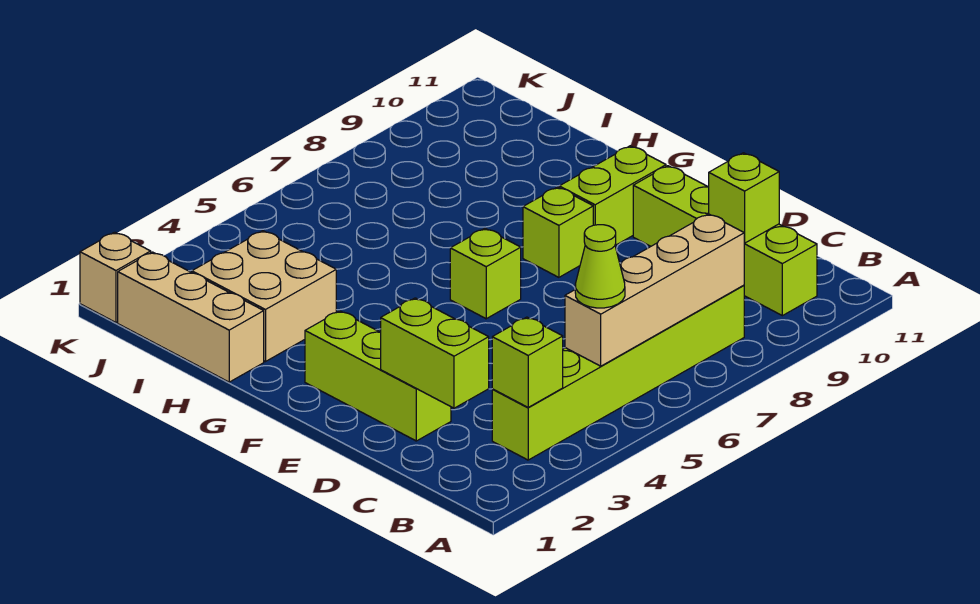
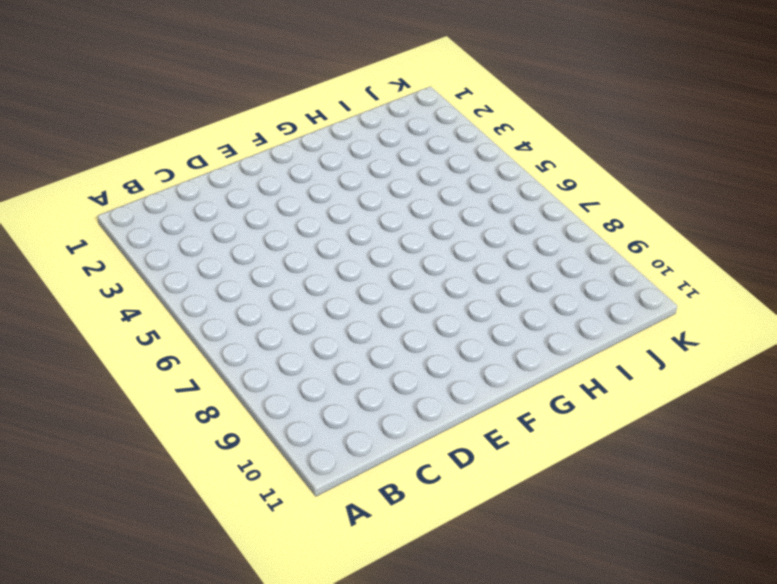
none -> lime 1x6 brick [492,285,744,460]
none -> lime 1x4 brick [633,166,817,316]
none -> lime 1x3 brick [305,311,451,441]

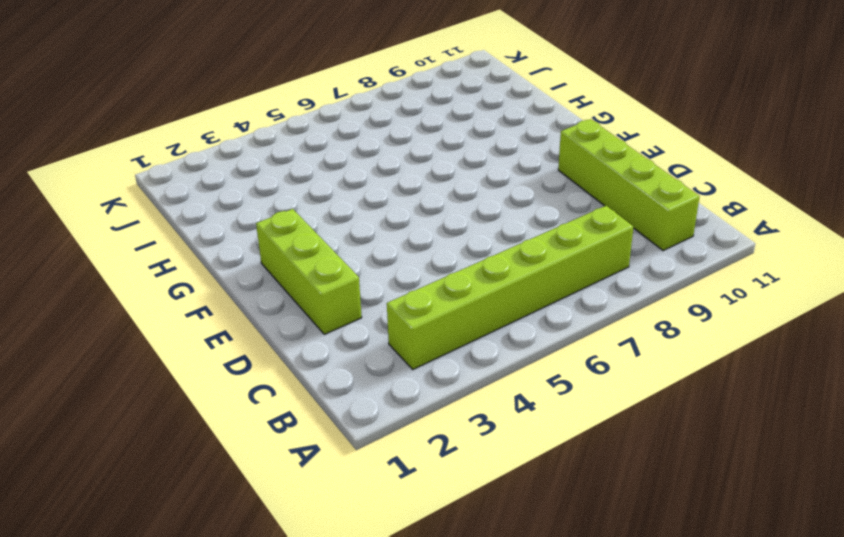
none -> lime 1x1 brick [450,228,521,319]
none -> lime 1x1 brick [523,187,593,277]
none -> lime 1x2 brick [559,146,666,245]

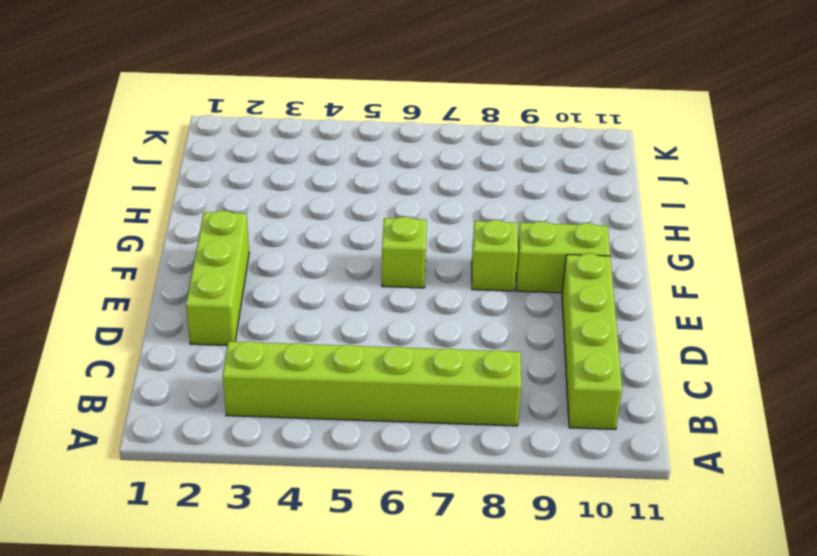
none -> tan 1x3 brick [118,252,264,382]
none -> tan 2x2 brick [192,231,336,362]
none -> tan 1x1 brick [80,232,151,322]

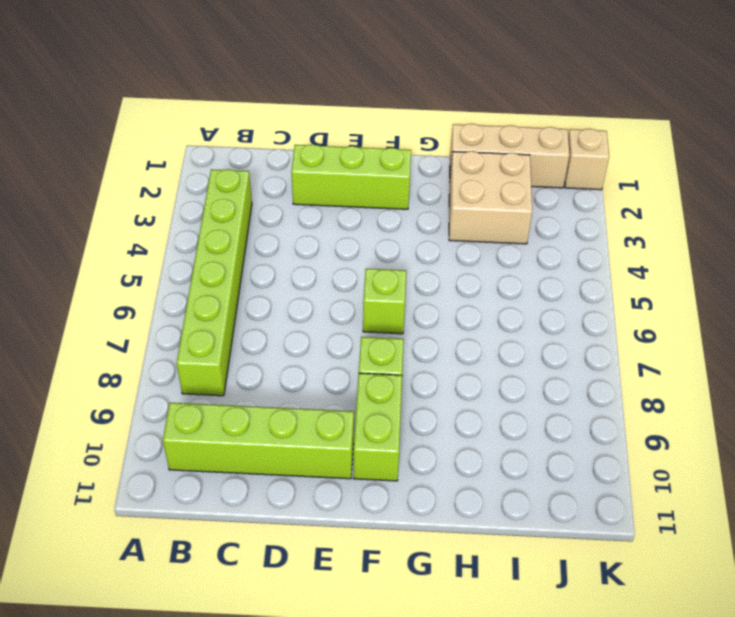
none -> lime 1x1 brick [492,317,563,407]
none -> tan 1x4 brick [565,214,744,366]
none -> lime 1x2 brick [381,298,489,408]

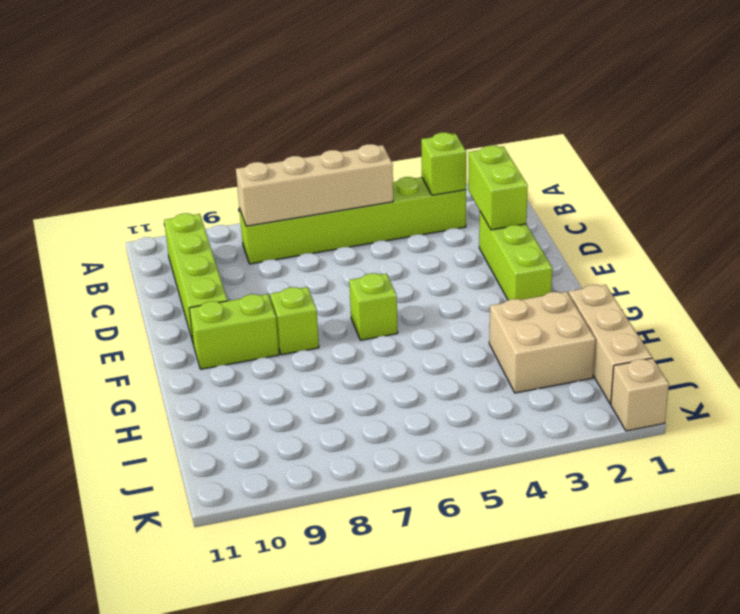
none -> lime 1x1 brick [709,153,779,243]
none -> lime 1x1 cone [575,225,625,308]

